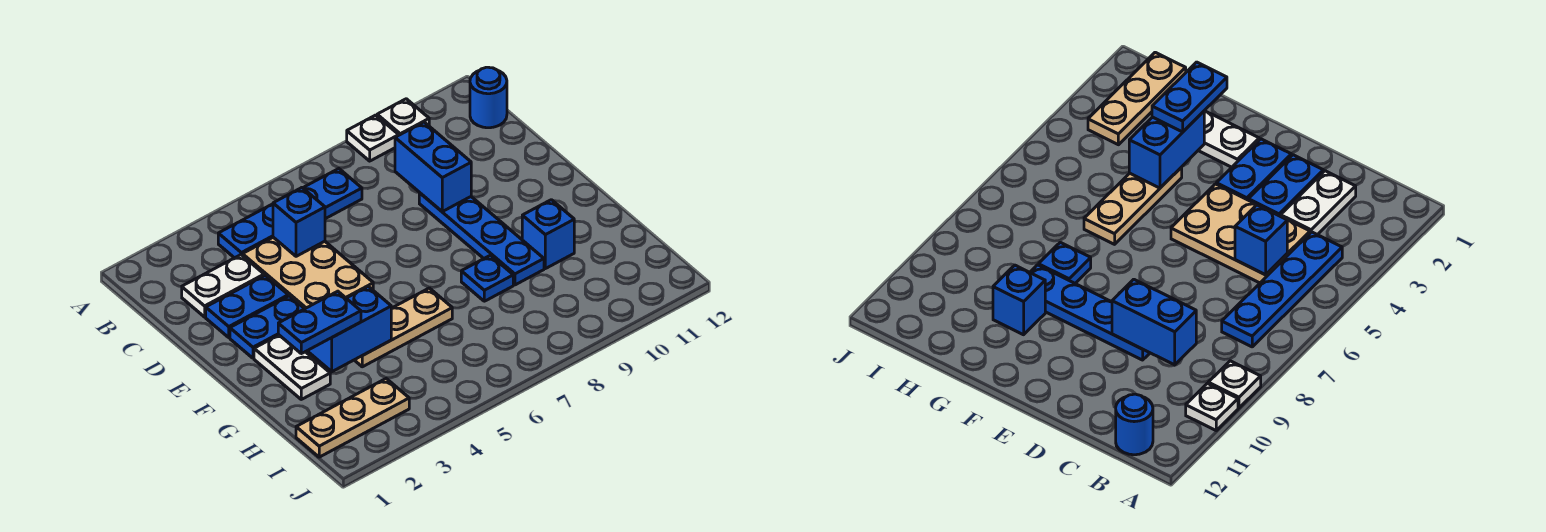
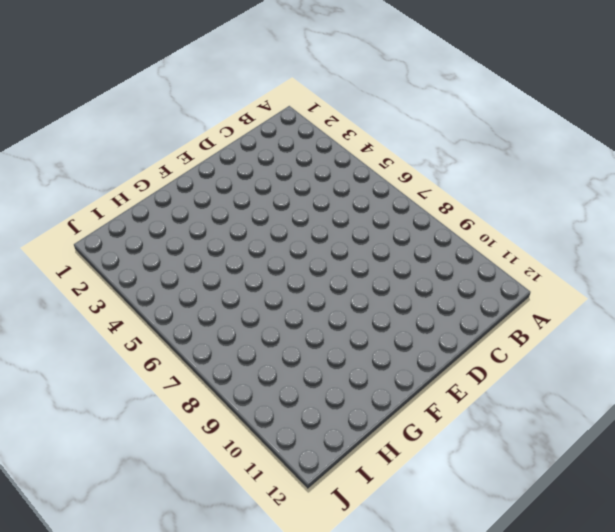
none -> white 1x1 plate [347,115,399,161]
none -> white 1x1 plate [377,99,429,135]
none -> blue 1x4 plate [218,169,362,258]

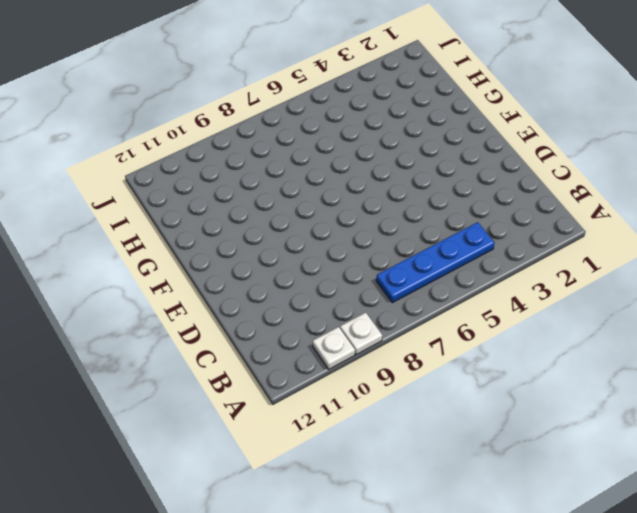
none -> blue 1x1 round brick [470,67,507,128]
none -> white 1x2 plate [182,255,264,317]
none -> tan 2x3 plate [243,237,373,309]

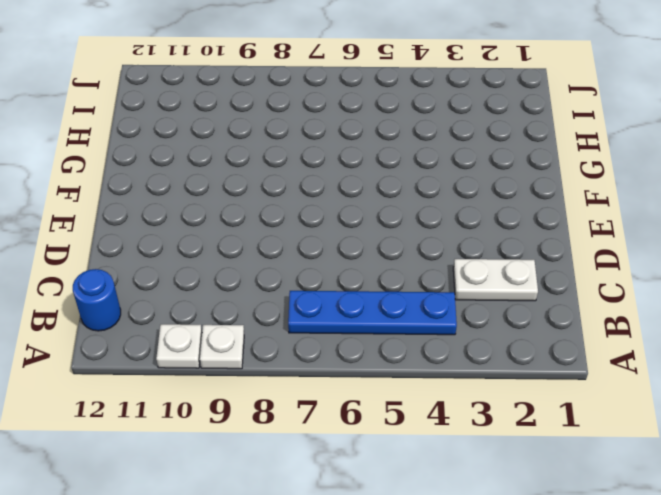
none -> tan 2x3 plate [243,237,373,309]
none -> blue 1x2 plate [206,275,288,337]
none -> blue 1x4 plate [419,193,544,285]

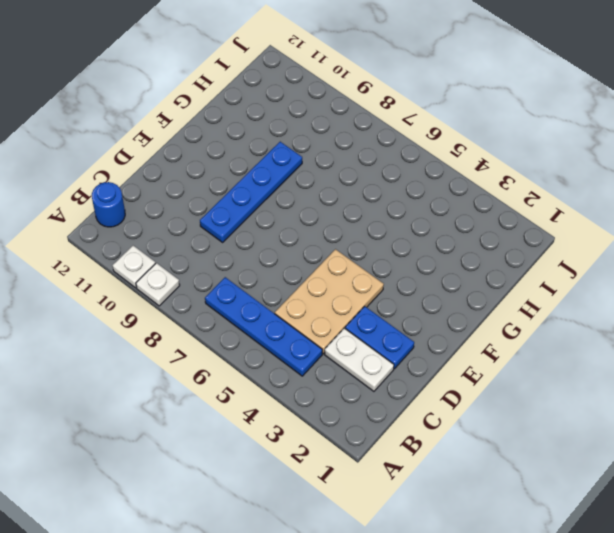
none -> blue 1x2 plate [230,296,304,358]
none -> white 1x2 plate [254,335,330,399]
none -> tan 1x3 plate [355,288,452,367]

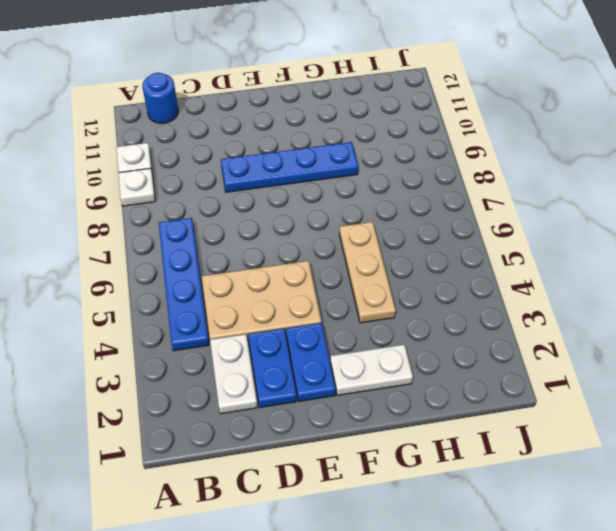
none -> blue 1x1 plate [461,255,513,301]
none -> blue 1x1 brick [522,200,574,269]
none -> tan 1x3 plate [296,379,409,457]

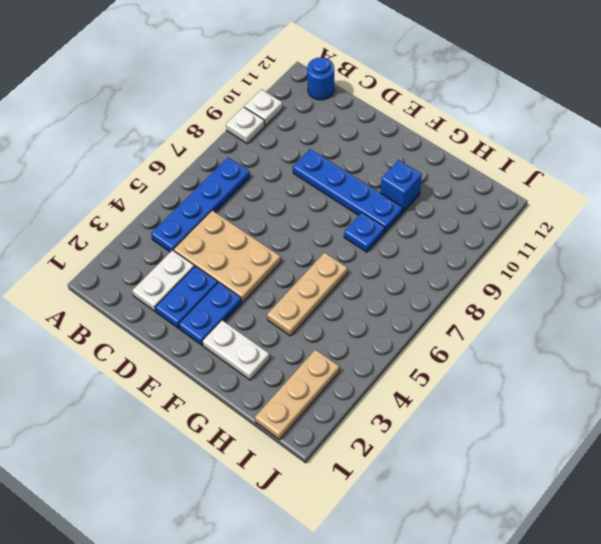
none -> blue 1x1 brick [273,188,325,256]
none -> blue 1x2 brick [395,122,471,212]
none -> blue 1x2 brick [309,286,391,372]

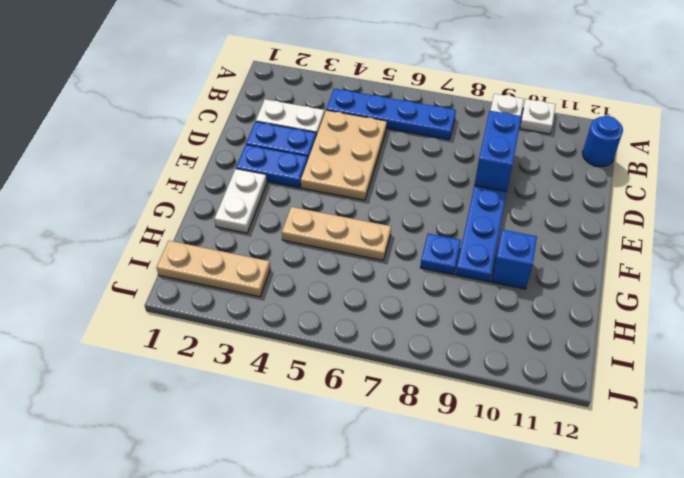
none -> blue 1x1 brick [273,188,325,256]
none -> blue 1x2 brick [309,286,391,372]
none -> blue 1x2 plate [278,291,361,354]

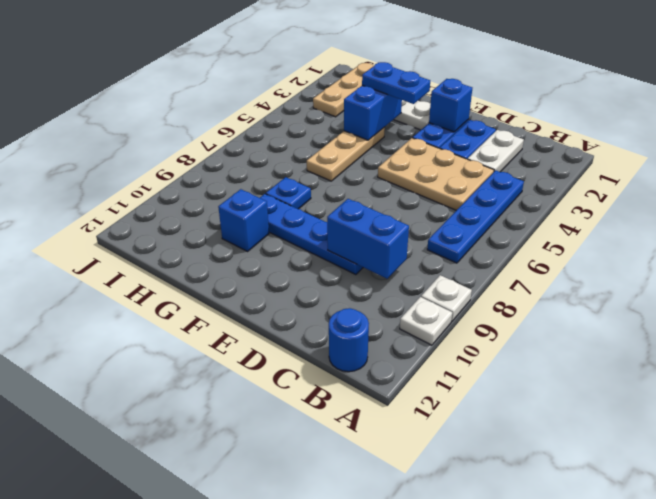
blue 1x1 brick [429,79,472,132] -> blue 1x1 brick moved to [273,188,325,256]
blue 1x2 plate [362,62,430,104] -> blue 1x2 plate turned to [278,291,361,354]

